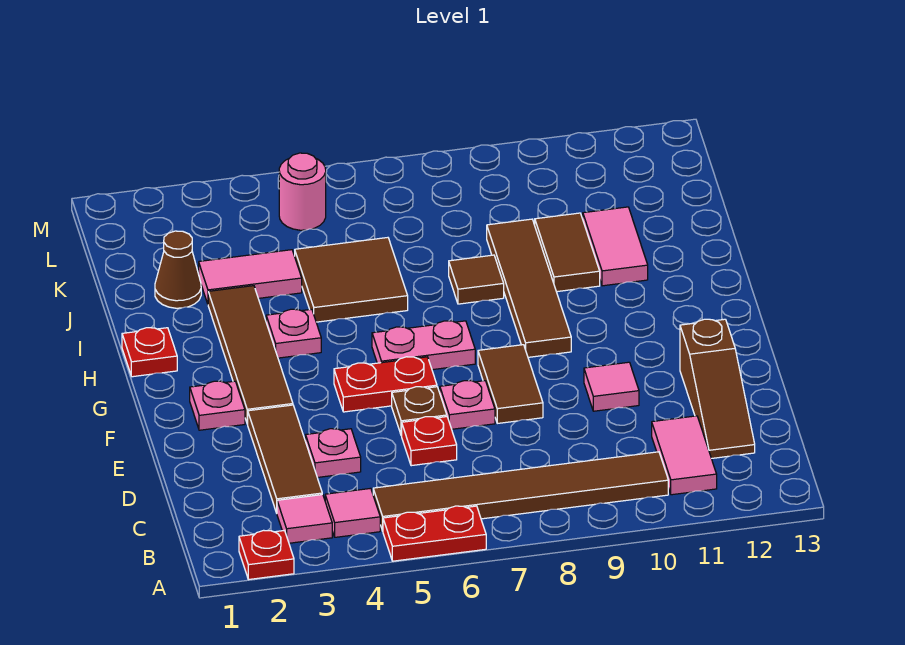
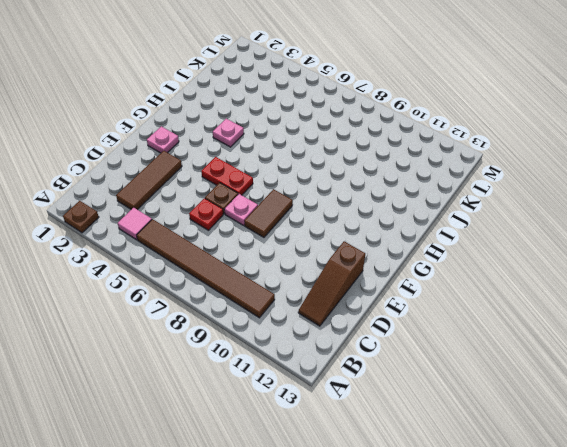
brown 1x1 plate [63,201,99,233] -> red 1x1 plate [239,530,294,580]
none -> red 1x2 plate [383,506,486,561]
none -> pink 1x1 tile [277,495,332,543]
none -> pink 1x2 tile [652,416,717,495]

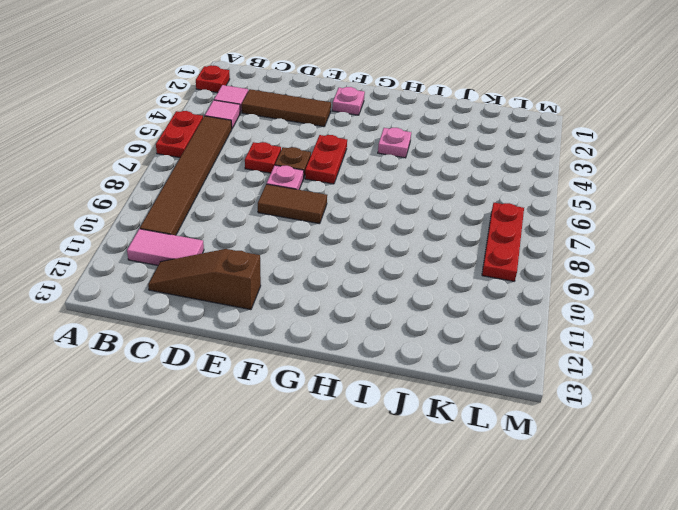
red 1x3 plate [482,203,524,281] -> none
none -> pink 1x1 plate [306,429,361,478]
none -> pink 1x1 tile [584,362,639,411]
none -> brown 1x4 tile [208,286,293,424]

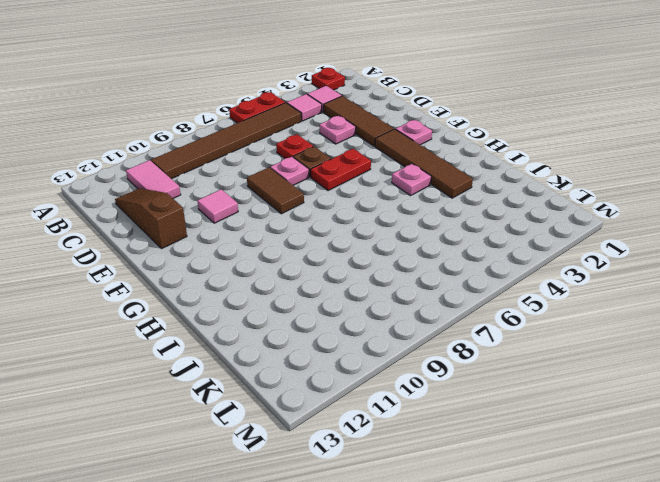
none -> pink 1x2 plate [372,321,475,370]
none -> brown 1x4 tile [487,219,571,357]
none -> red 1x1 plate [122,328,177,377]

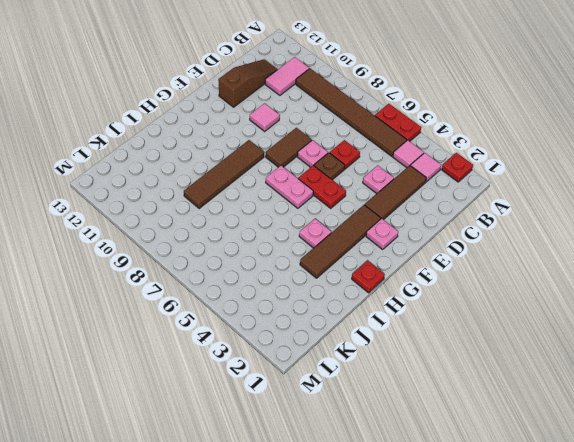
none -> brown 2x2 tile [295,238,408,322]
none -> brown 1x1 tile [449,255,504,304]
none -> brown 1x2 tile [535,213,600,292]

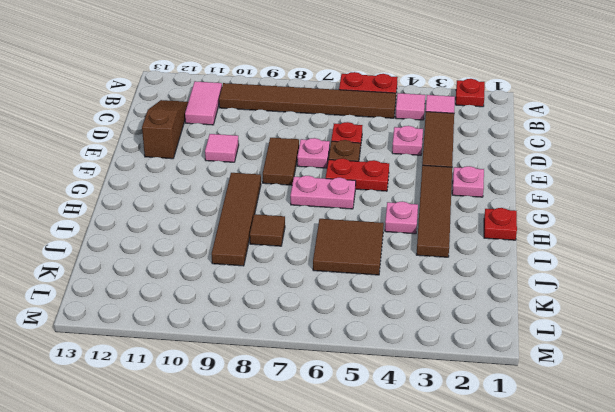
none -> brown 1x2 tile [535,213,600,292]
none -> pink 1x2 tile [583,207,648,286]
none -> brown 1x1 cone [155,231,201,308]

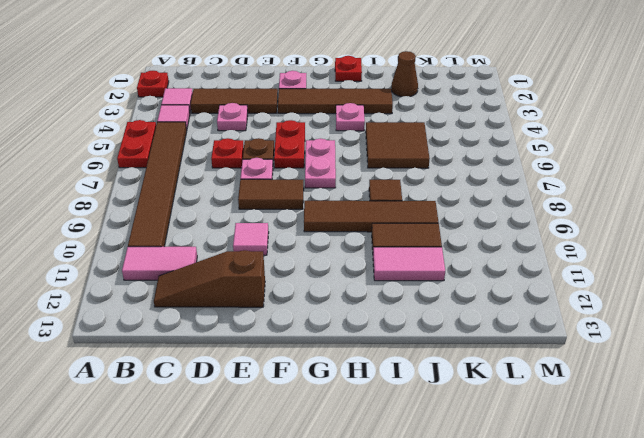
none -> pink 1x2 tile [199,250,302,304]
none -> pink 1x1 round brick [279,153,326,230]

